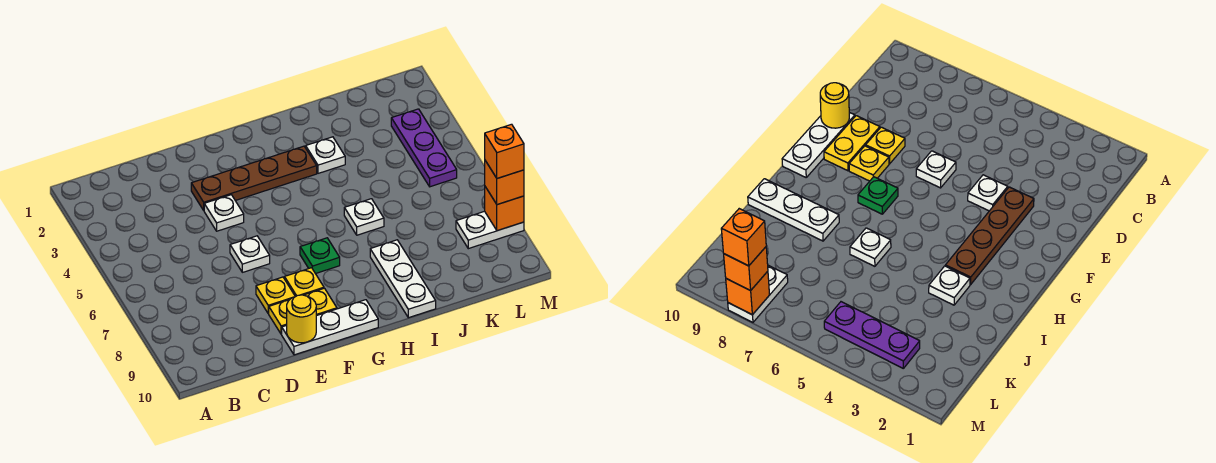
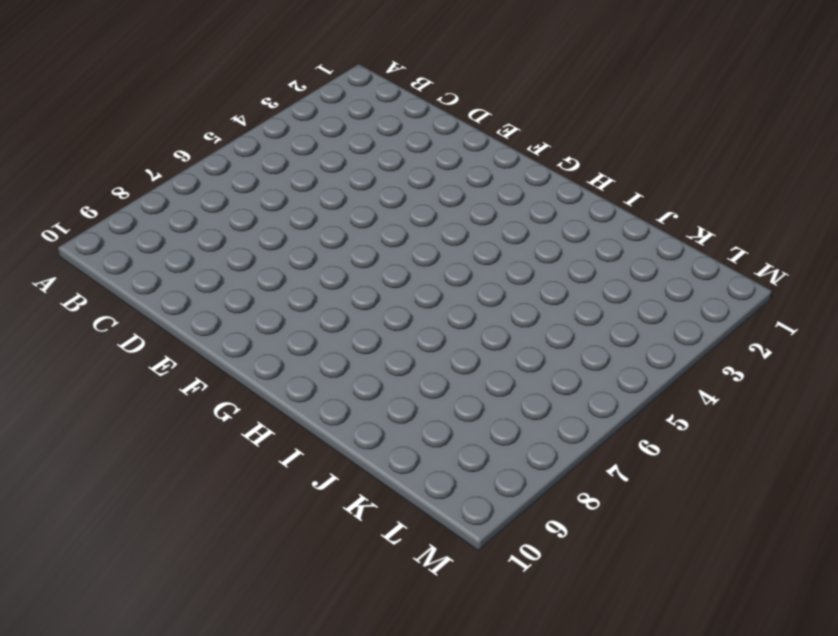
none -> brown 1x4 plate [191,146,317,210]
none -> white 1x1 plate [204,195,244,231]
none -> white 1x1 plate [230,236,270,272]

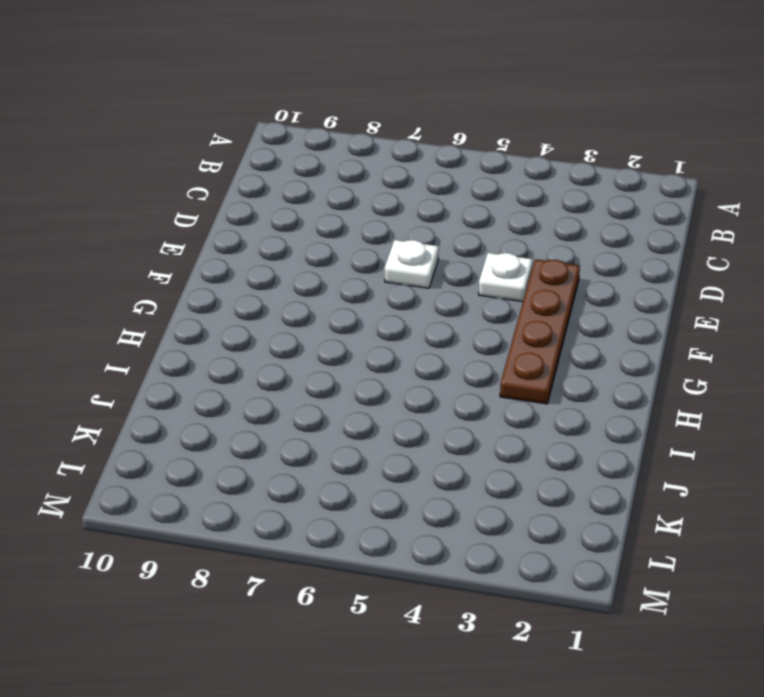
none -> yellow 1x1 plate [256,277,295,313]
none -> yellow 1x2 plate [268,288,337,334]
none -> white 1x3 plate [282,300,378,355]

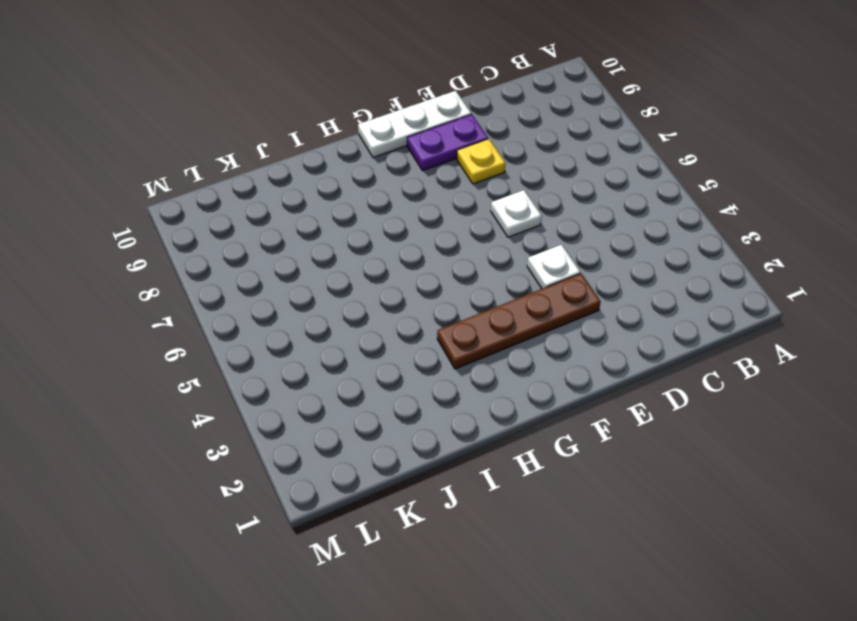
purple 1x2 plate [407,114,488,171] -> yellow 1x2 plate [268,288,337,334]
none -> yellow 1x1 plate [284,268,324,296]
none -> green 1x1 plate [300,238,340,274]
none -> white 1x1 plate [306,137,345,173]

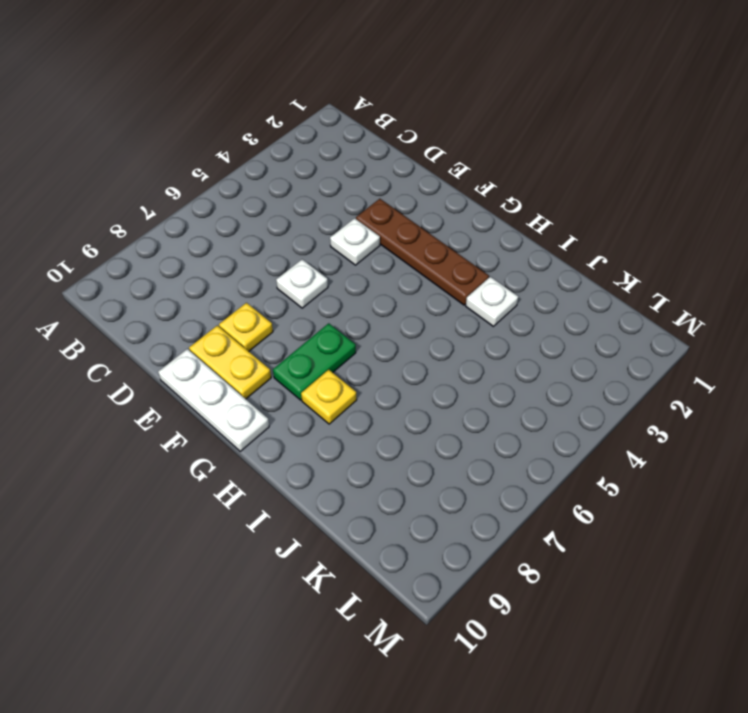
green 1x2 plate [273,323,356,400] -> green 1x1 plate [300,238,340,274]
yellow 1x1 plate [301,370,357,424] -> yellow 1x1 plate moved to [284,268,324,296]
none -> white 1x1 plate [344,199,384,235]
none -> white 1x3 plate [370,240,436,318]
none -> purple 1x3 plate [391,109,457,187]

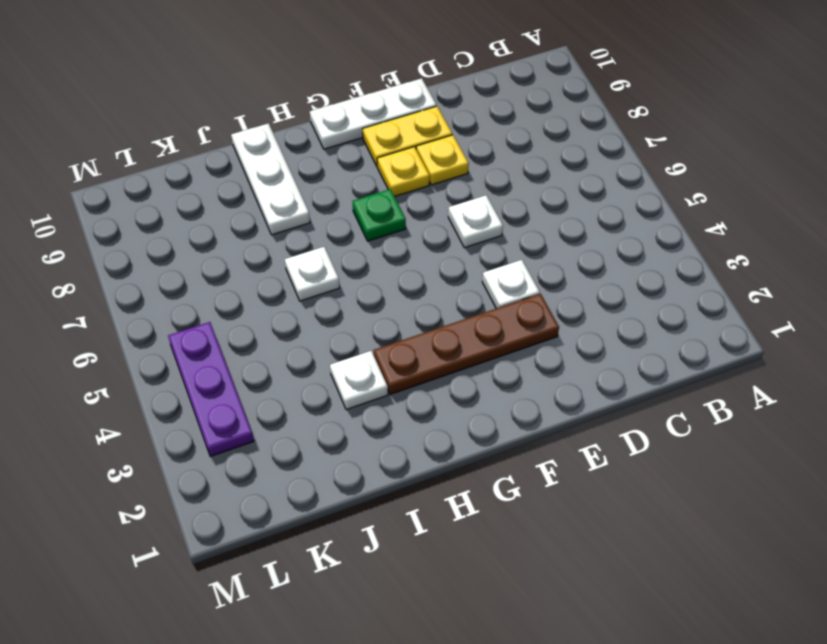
none -> white 1x2 plate [456,211,524,249]
none -> yellow 1x1 round brick [287,295,316,343]
none -> orange 1x1 brick [485,187,524,231]

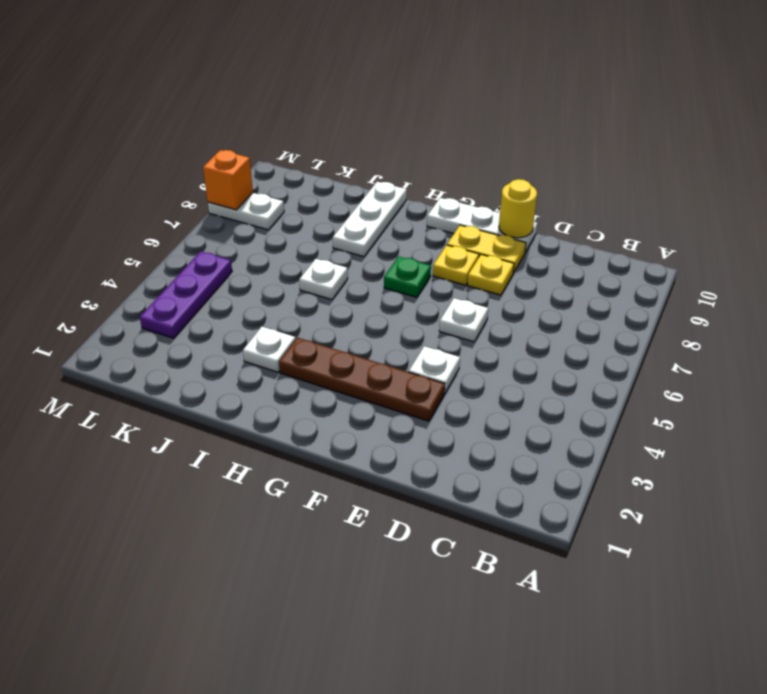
none -> orange 1x1 brick [485,161,524,205]
none -> orange 1x1 brick [485,124,524,178]

